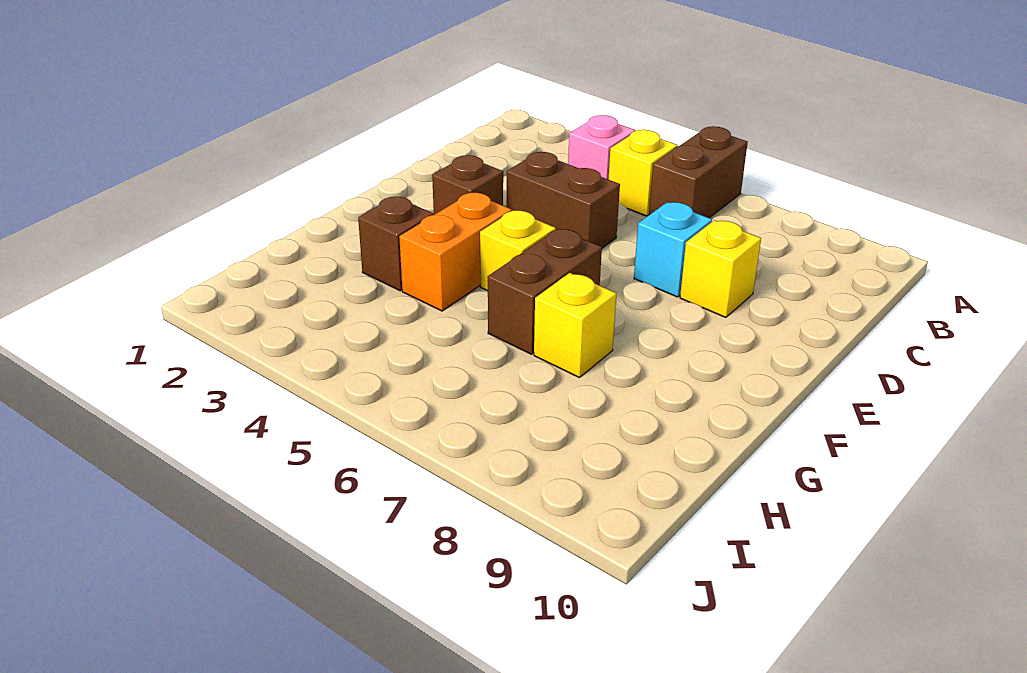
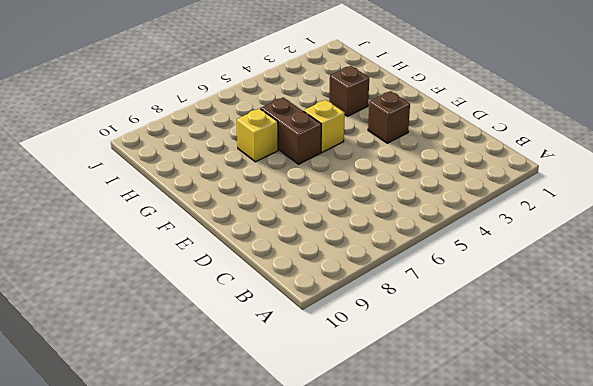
none -> brown 1x2 brick [649,126,748,218]
none -> pink 1x1 brick [568,115,636,179]
none -> yellow 1x1 brick [609,130,678,216]

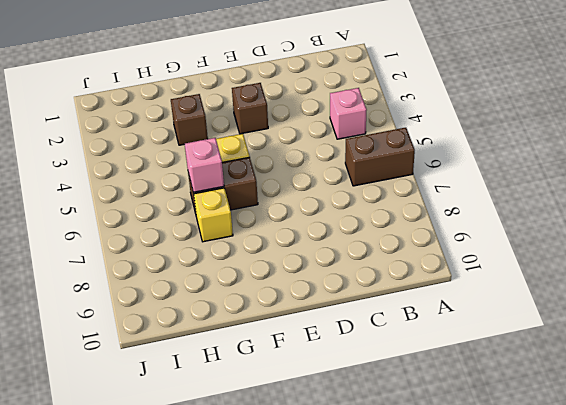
pink 1x1 brick [185,138,224,192] -> none
none -> yellow 1x1 brick [609,130,678,216]
none -> brown 1x2 brick [507,152,620,248]
none -> cyan 1x1 brick [634,202,712,297]

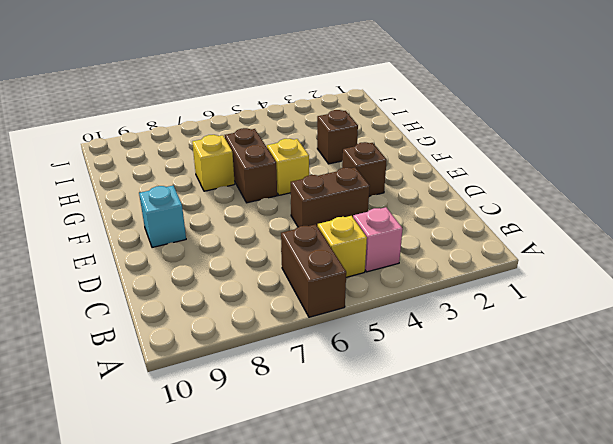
cyan 1x1 brick [139,186,186,248] -> cyan 1x1 brick moved to [634,202,712,297]
none -> yellow 1x1 brick [680,220,761,318]
none -> orange 1x2 brick [399,193,512,311]

